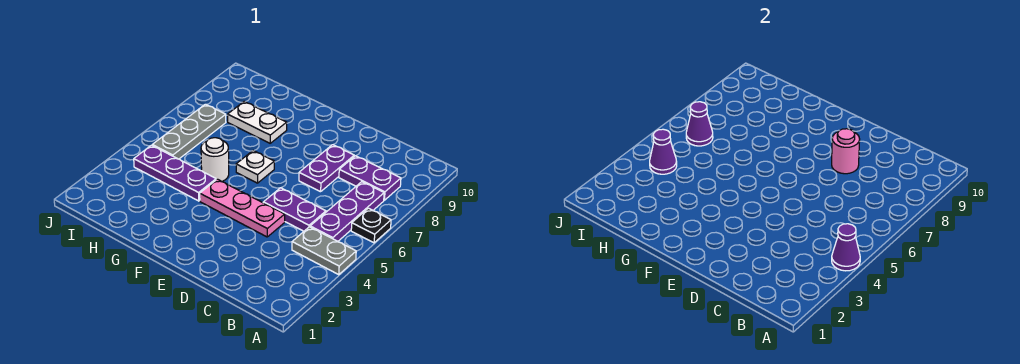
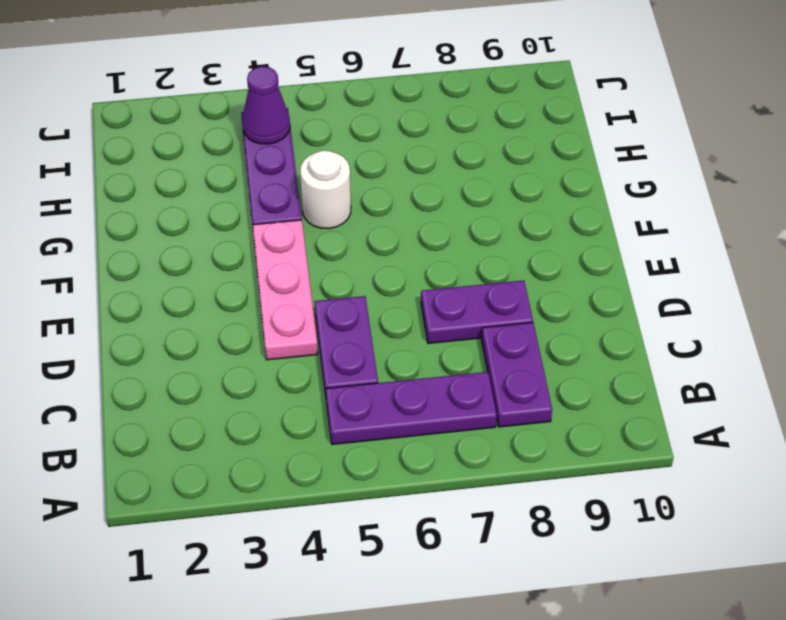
none -> grey 1x2 plate [292,227,356,275]
none -> black 1x1 plate [351,208,391,243]
none -> white 1x1 plate [236,151,274,183]

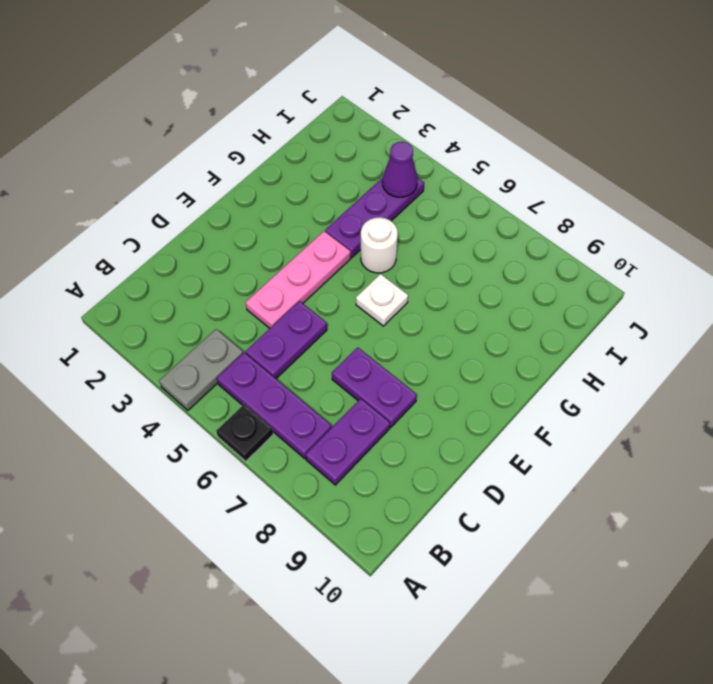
none -> white 1x2 plate [228,102,287,143]
none -> grey 1x3 plate [152,104,226,159]
none -> purple 1x1 cone [832,224,860,271]

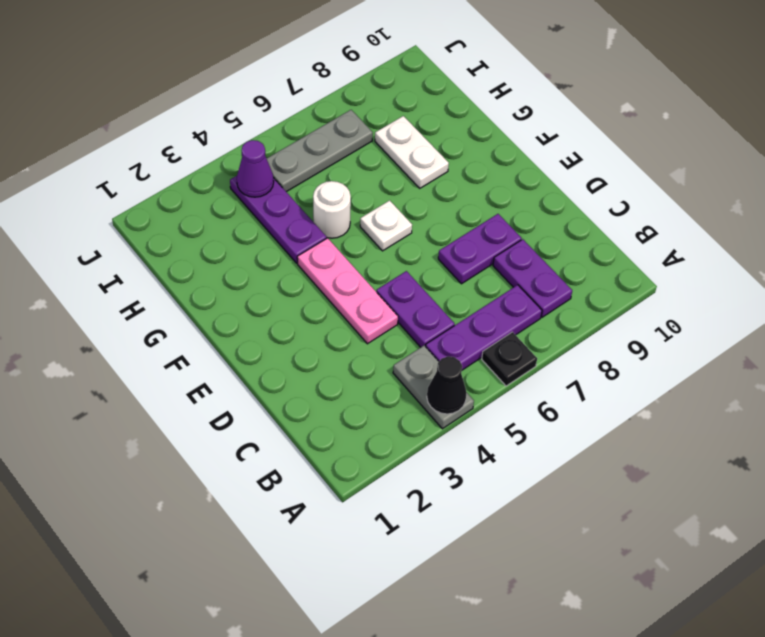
black 1x1 cone [427,356,467,414] -> purple 1x1 cone [832,224,860,271]
none -> pink 1x1 round brick [832,129,860,174]
none -> purple 1x1 cone [686,102,713,146]

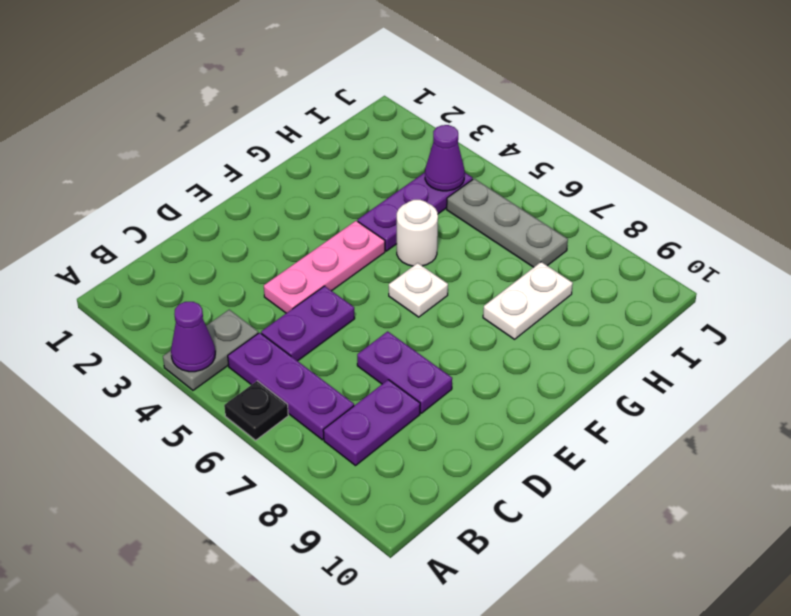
none -> pink 1x1 round brick [832,129,860,174]
none -> purple 1x1 cone [686,102,713,146]

